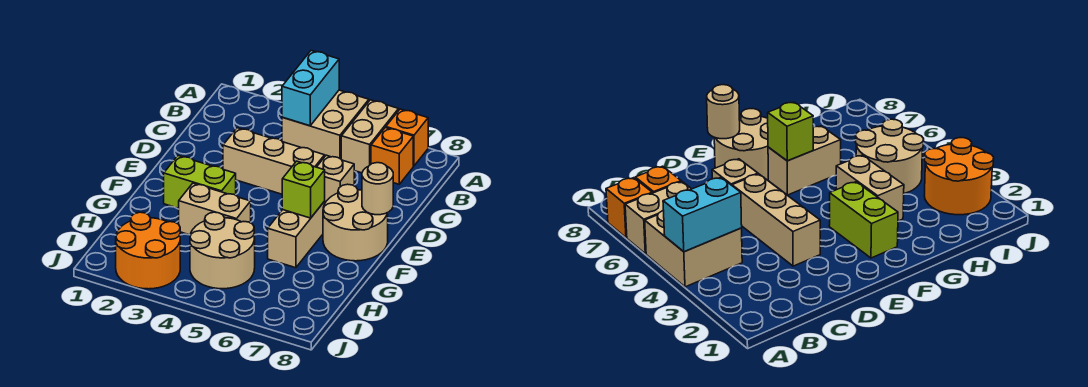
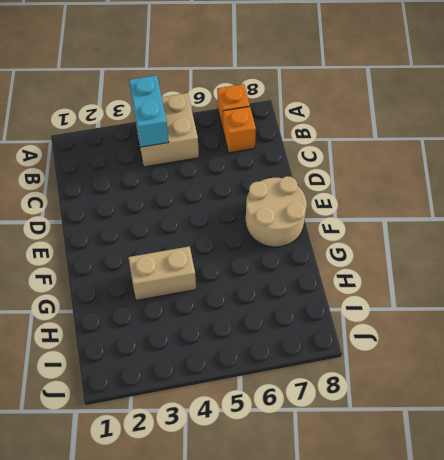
none -> tan 1x2 brick [341,100,399,173]
none -> tan 1x3 brick [223,128,325,194]
none -> tan 1x1 brick [317,155,354,203]

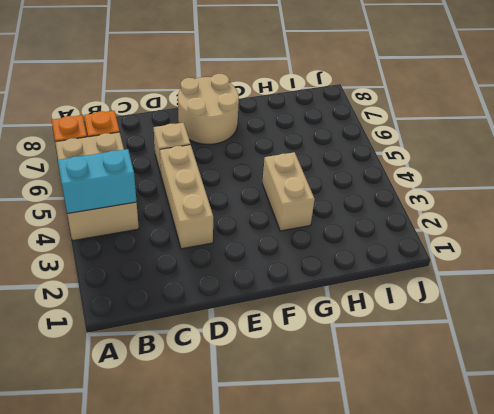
none -> lime 1x2 brick [164,156,236,208]
none -> tan 1x2 brick [268,201,325,268]
none -> tan 2x2 round brick [190,212,255,289]

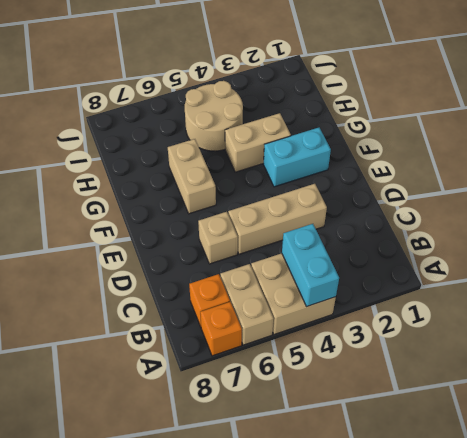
cyan 1x2 brick [263,128,331,187] -> lime 1x2 brick [164,156,236,208]
none -> tan 2x2 round brick [323,184,388,261]
none -> orange 2x2 round brick [116,212,180,289]
none -> tan 1x1 round brick [362,163,393,215]

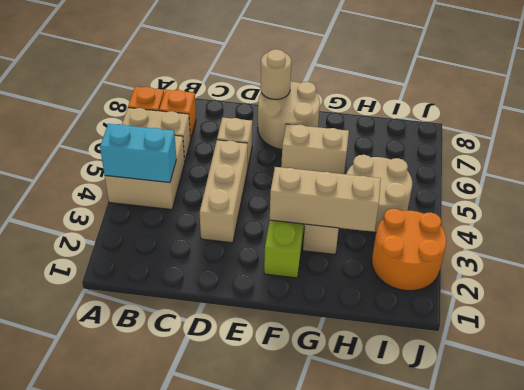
tan 1x3 brick [270,167,381,232] -> none
none -> lime 1x1 brick [282,161,325,218]

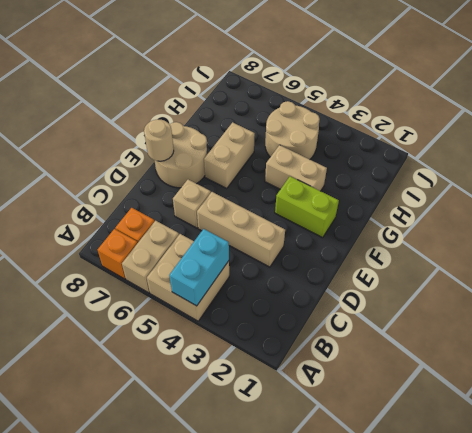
none -> orange 2x2 round brick [116,212,180,289]
none -> lime 1x1 brick [282,161,325,218]

